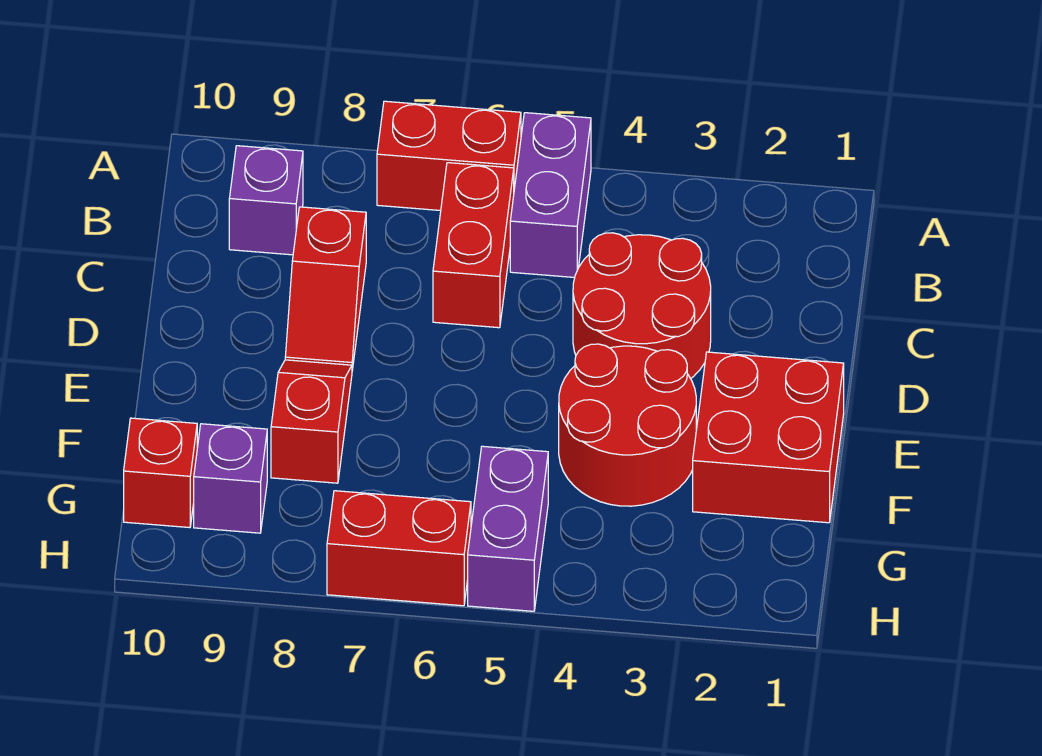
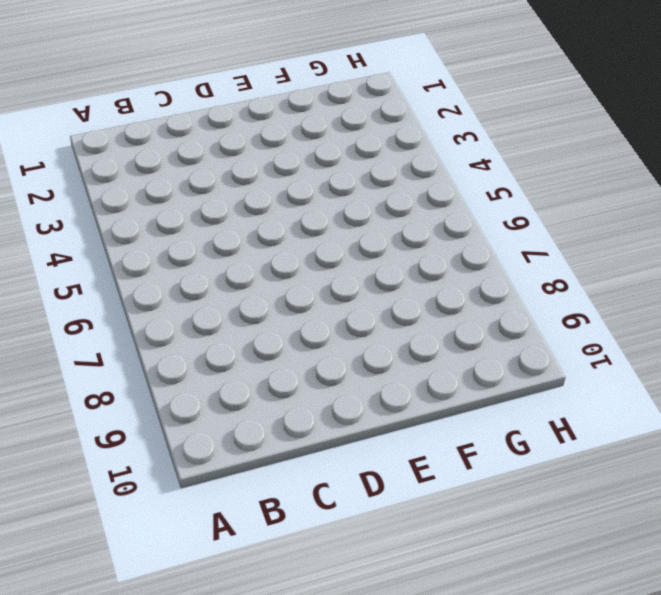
none -> purple 1x2 brick [510,113,591,277]
none -> red 1x2 brick [377,101,521,211]
none -> red 1x2 brick [433,163,514,328]

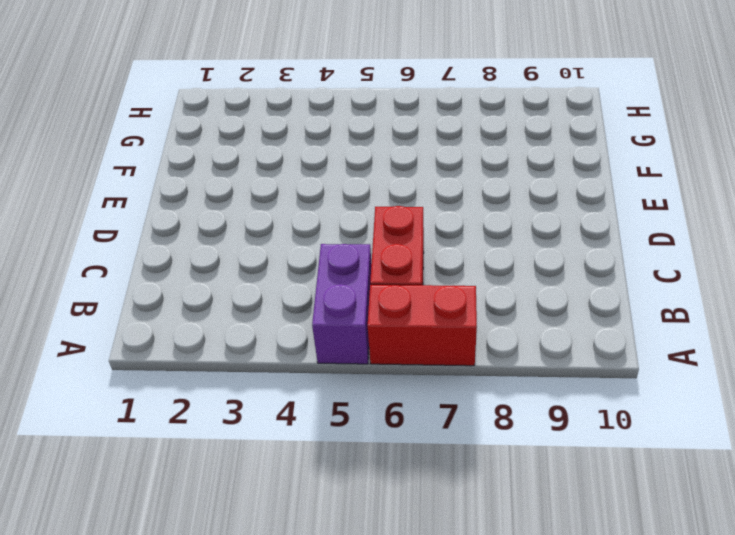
none -> purple 1x1 brick [229,146,303,255]
none -> red 2x2 round brick [573,233,711,379]
none -> red 1x2 slope [285,207,366,370]

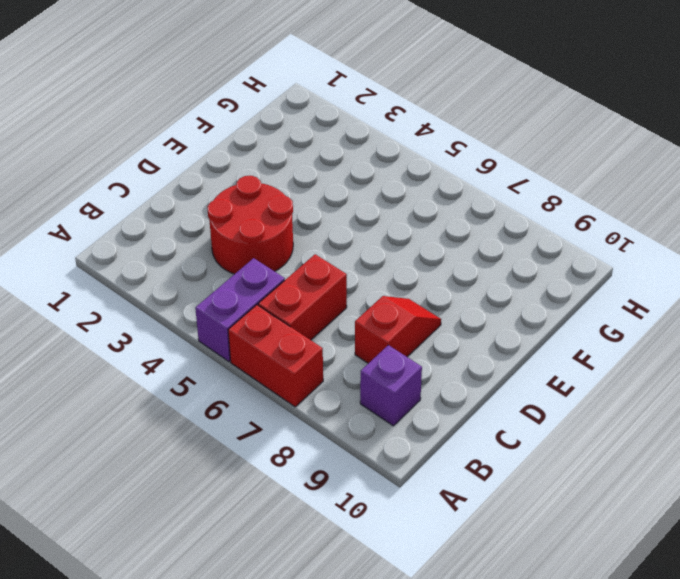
none -> red 2x2 brick [693,352,844,523]
none -> red 2x2 round brick [559,344,696,506]
none -> red 1x2 slope [271,360,352,483]

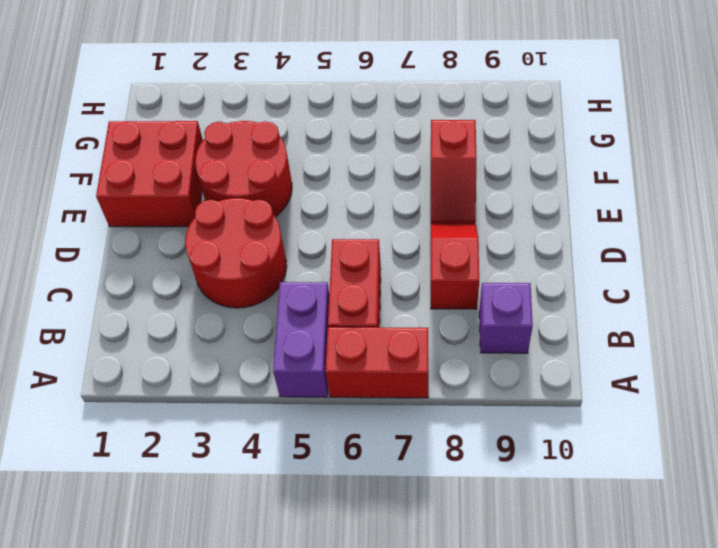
none -> purple 1x2 brick [468,446,548,611]
none -> purple 1x1 brick [194,424,267,533]
none -> red 1x1 brick [124,418,197,528]

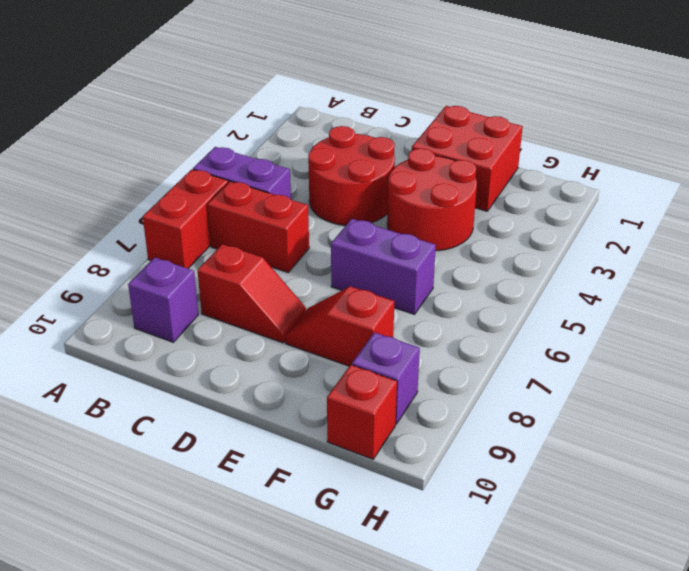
purple 1x2 brick [331,219,436,314] -> purple 1x2 brick moved to [468,446,548,611]
none -> red 1x2 brick [327,491,471,606]

